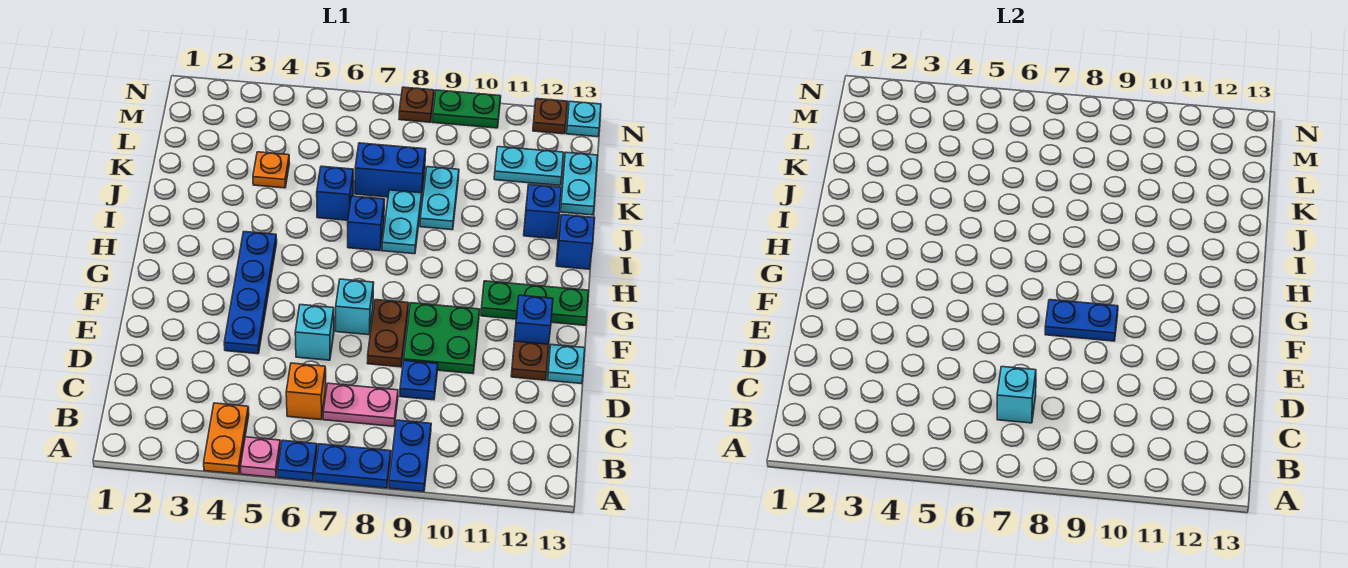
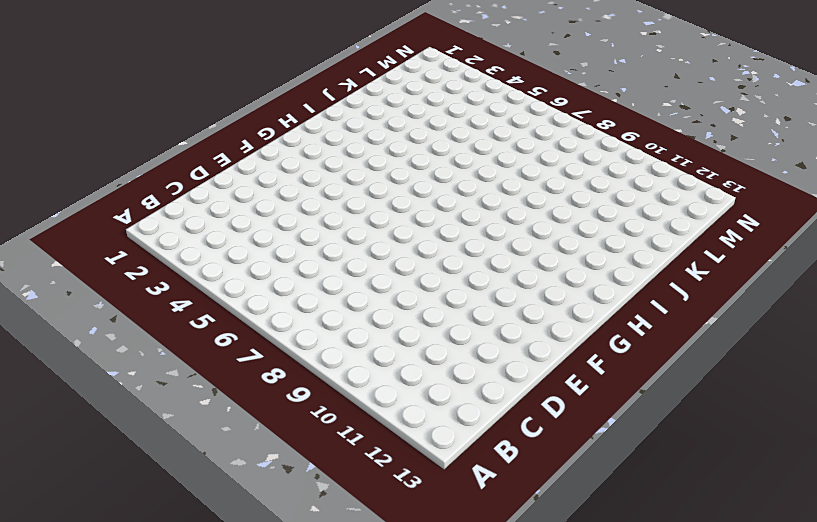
none -> orange 1x2 plate [204,403,249,474]
none -> pink 1x1 plate [241,437,280,477]
none -> blue 1x1 plate [278,440,317,481]
none -> blue 1x2 plate [315,444,391,488]

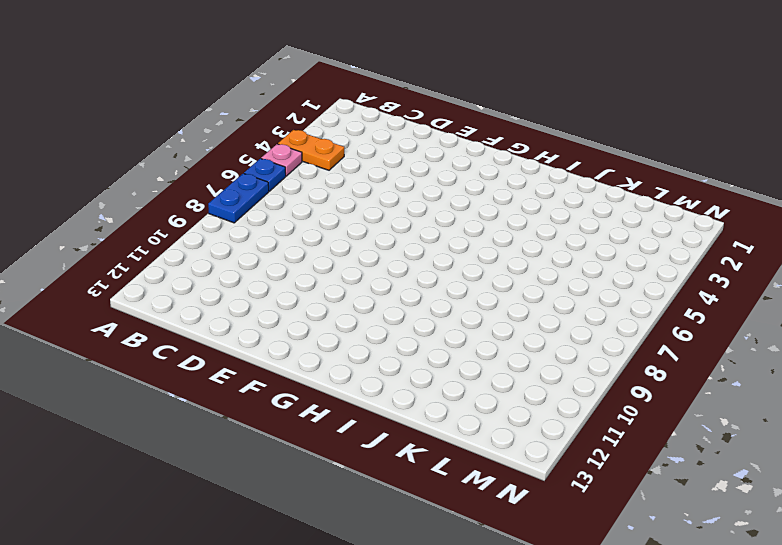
none -> blue 1x2 plate [389,420,431,492]
none -> orange 1x1 brick [286,363,326,420]
none -> pink 1x2 plate [323,383,398,426]
none -> blue 1x1 plate [400,360,438,400]

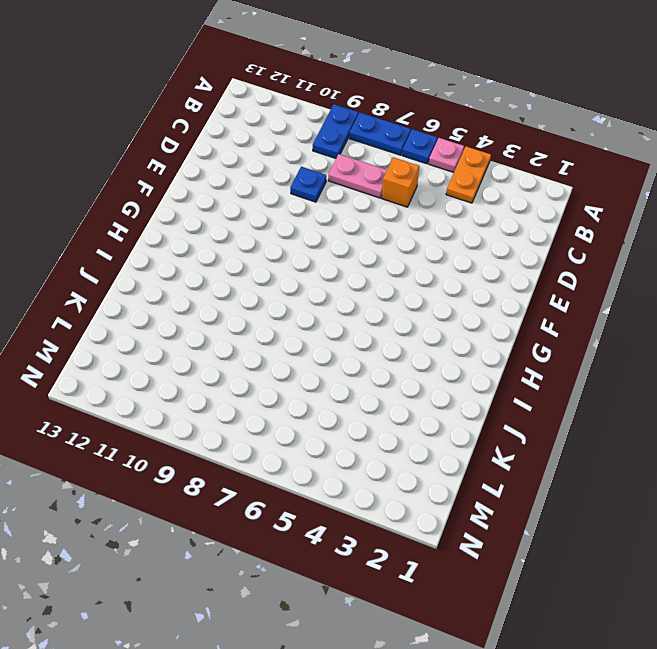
none -> blue 1x4 plate [224,232,277,354]
none -> cyan 1x1 brick [295,305,334,360]
none -> brown 1x2 plate [367,300,409,367]
none -> green 2x2 plate [404,303,480,374]

